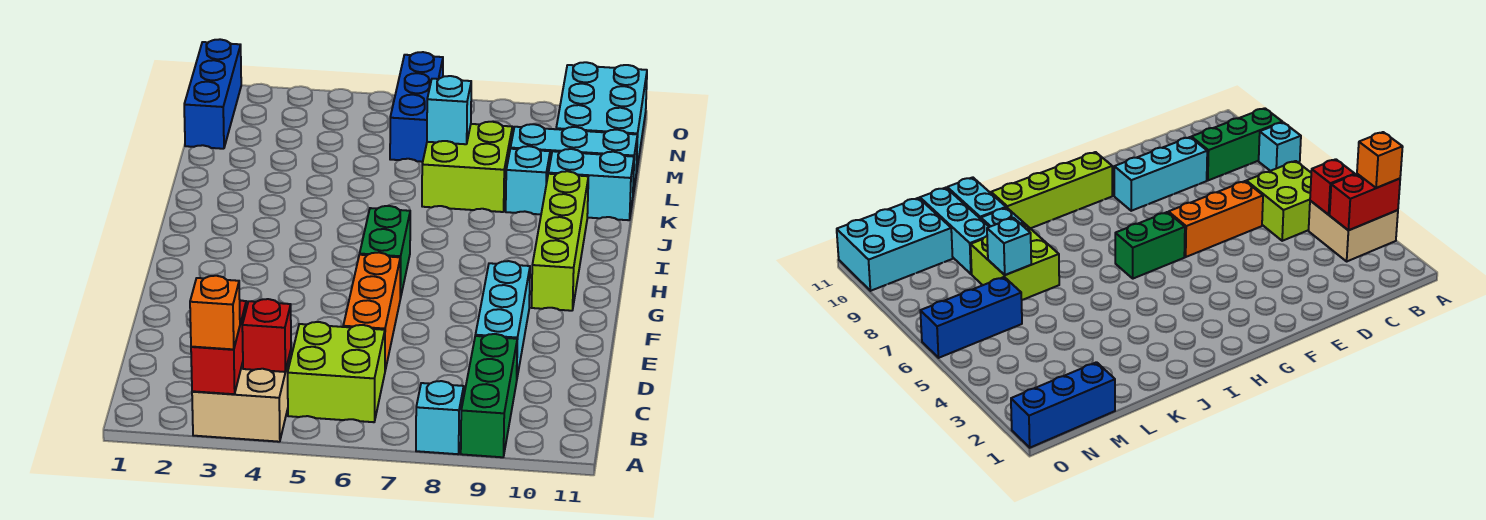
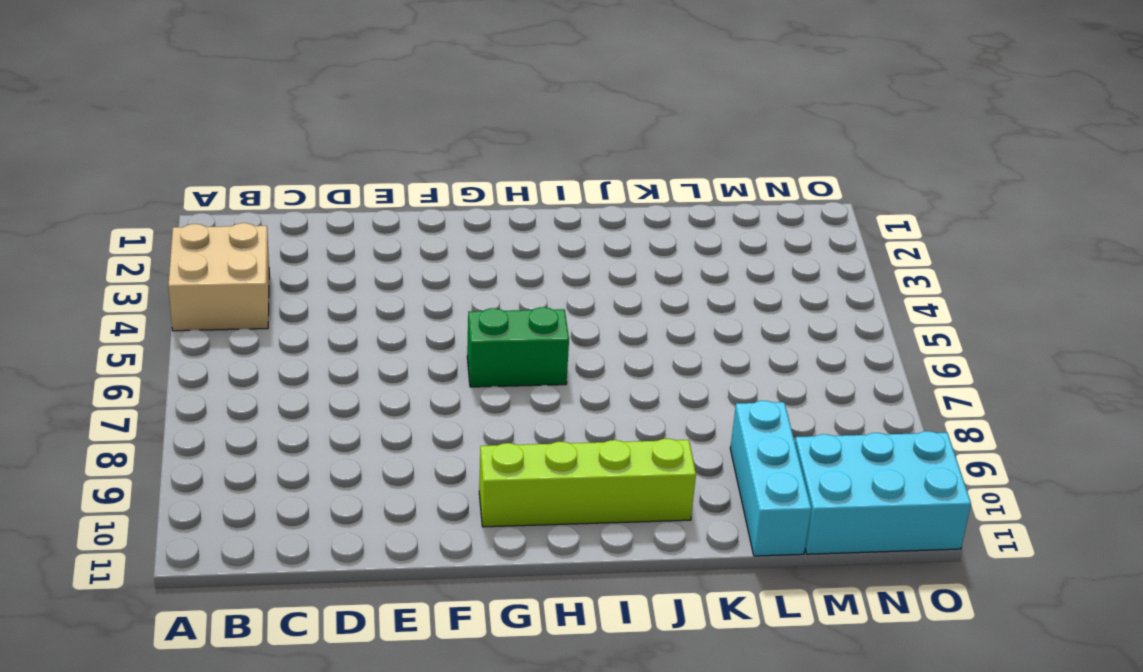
none -> cyan 1x1 brick [416,381,464,454]
none -> green 1x3 brick [461,334,517,457]
none -> lime 2x2 brick [288,322,385,422]

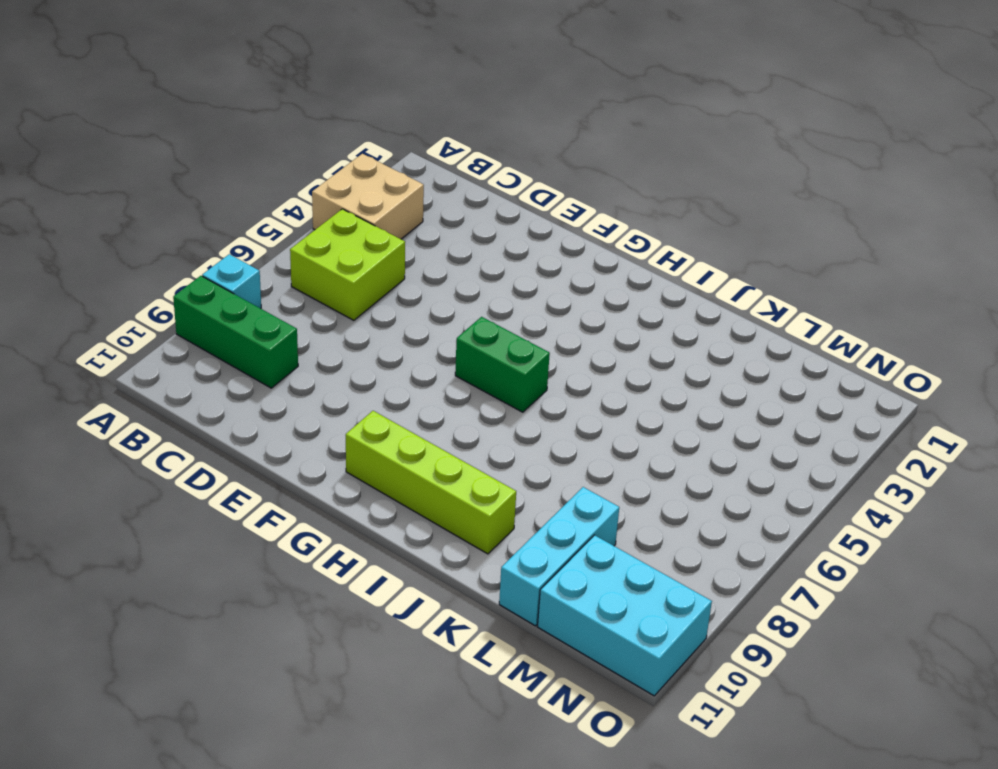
none -> orange 1x3 brick [343,252,400,370]
none -> cyan 1x3 brick [475,261,530,377]
none -> lime 2x2 brick [422,122,512,212]

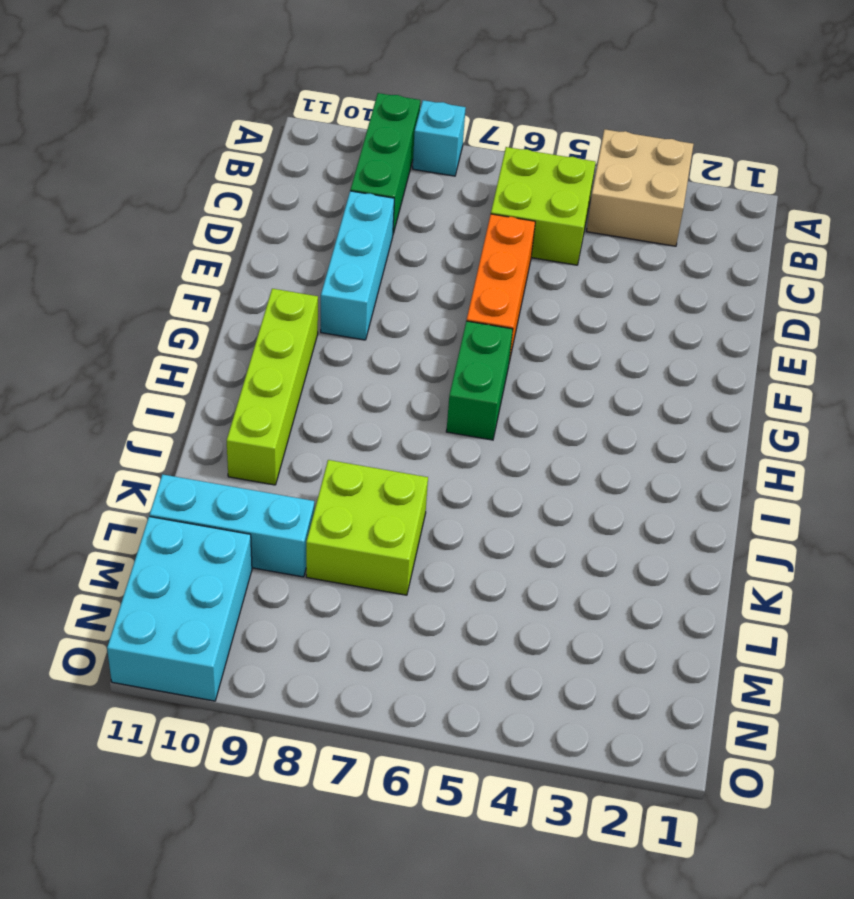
none -> cyan 1x1 brick [506,146,550,214]
none -> cyan 1x2 brick [548,149,634,220]
none -> blue 1x3 brick [184,39,241,149]

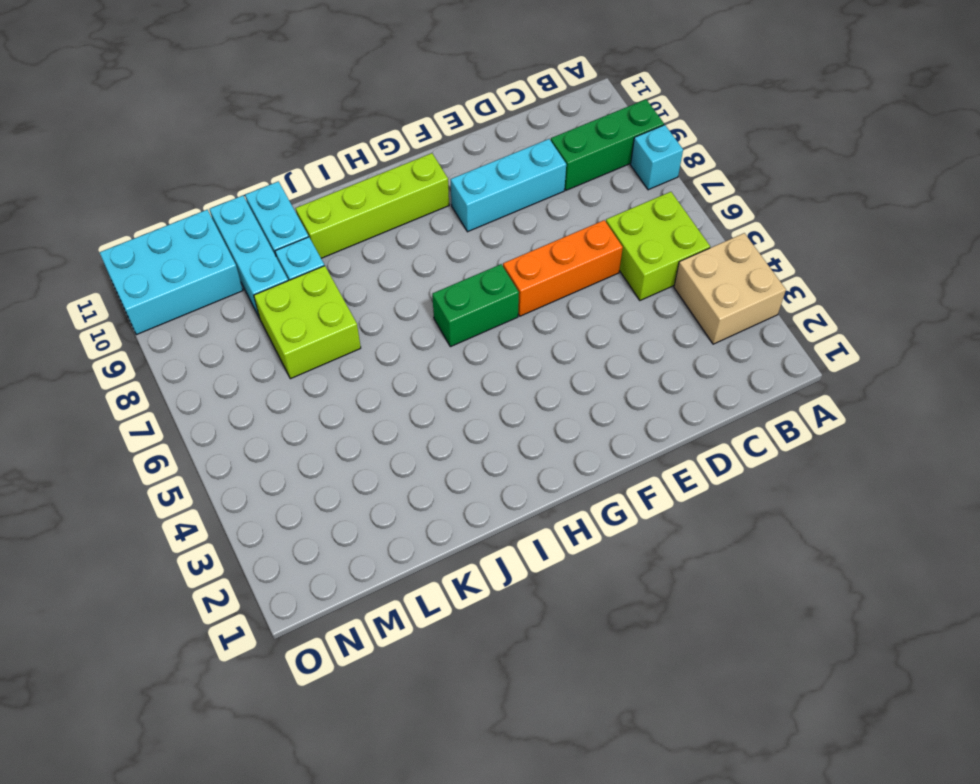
none -> blue 1x3 brick [184,39,241,149]
none -> blue 1x3 brick [390,52,443,162]
none -> red 1x2 brick [191,301,246,394]

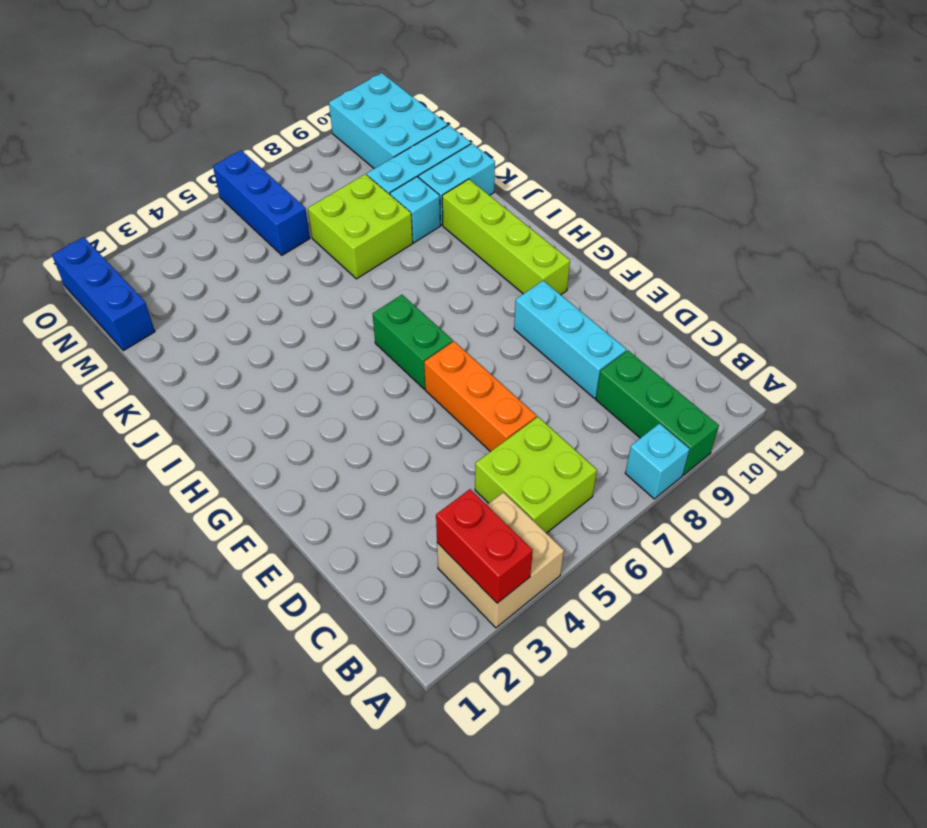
none -> red 1x1 brick [242,299,291,372]
none -> cyan 1x1 brick [427,76,471,144]
none -> orange 1x1 brick [190,276,240,349]

